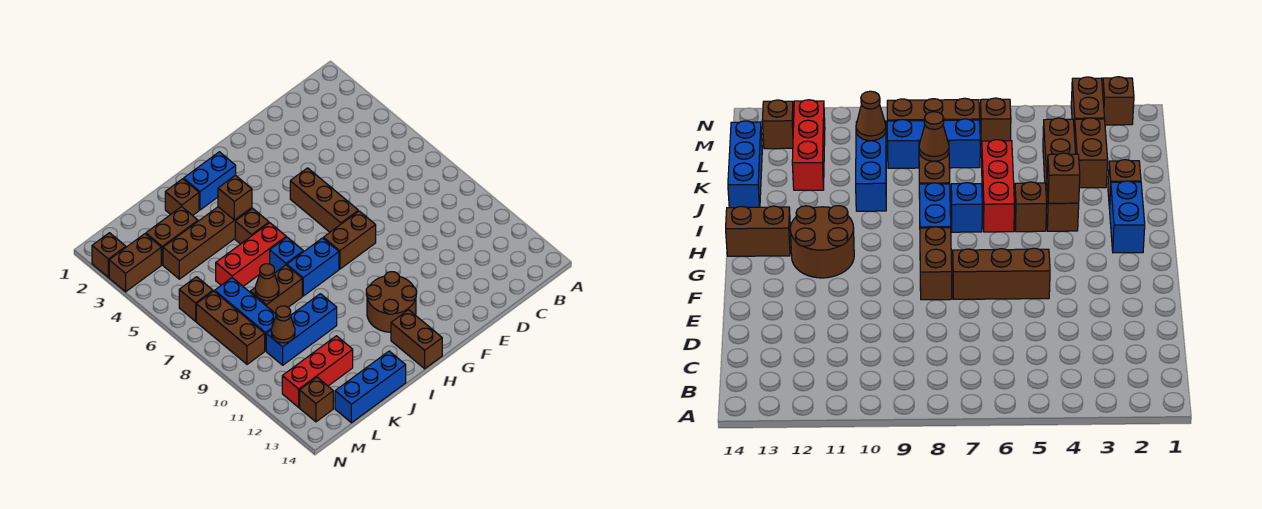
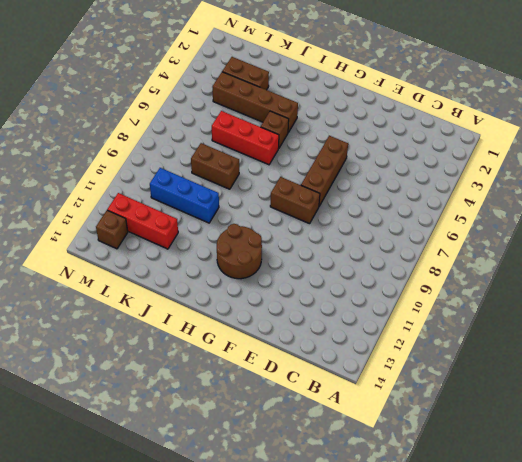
none -> blue 1x2 brick [184,152,236,210]
none -> blue 1x2 brick [287,238,339,296]
none -> brown 1x2 brick [391,310,442,369]

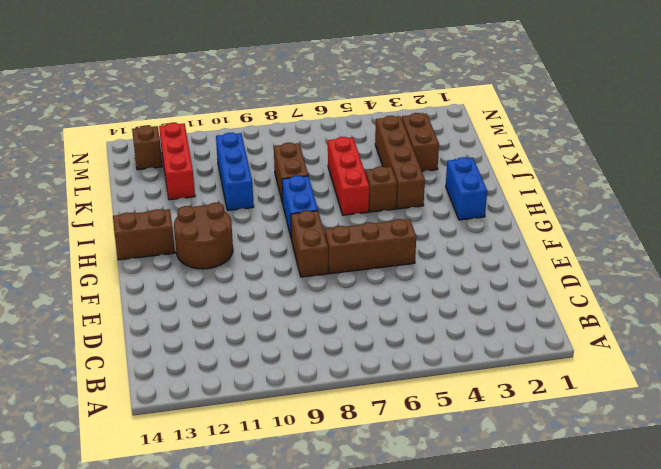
none -> blue 1x1 brick [270,237,303,273]
none -> brown 1x1 brick [165,179,199,216]
none -> blue 1x3 brick [335,351,406,423]

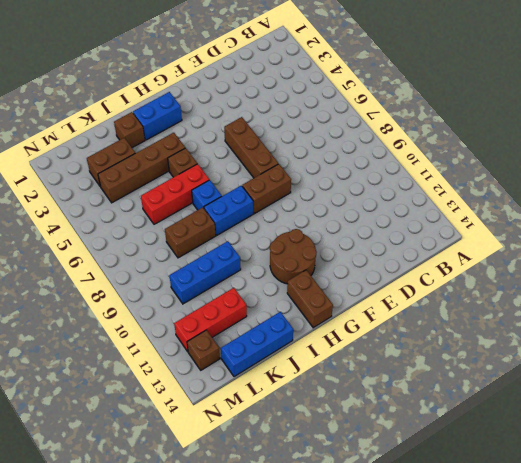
none -> blue 1x3 brick [215,278,276,351]
none -> brown 1x2 brick [109,234,161,292]
none -> brown 1x1 brick [179,277,213,321]

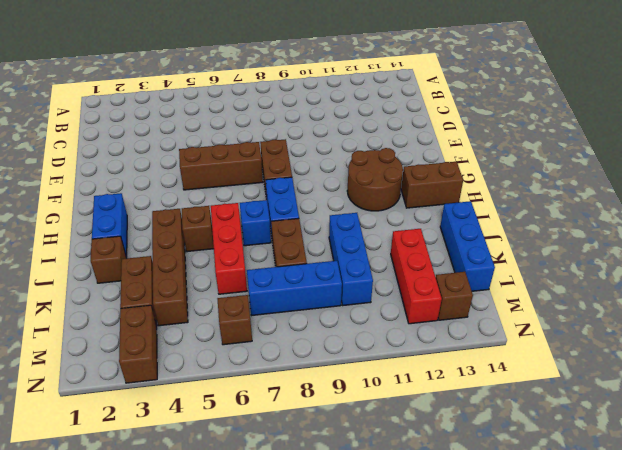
none -> brown 1x3 brick [196,291,265,364]
none -> brown 1x1 brick [92,233,126,277]
none -> brown 1x1 brick [218,175,252,220]

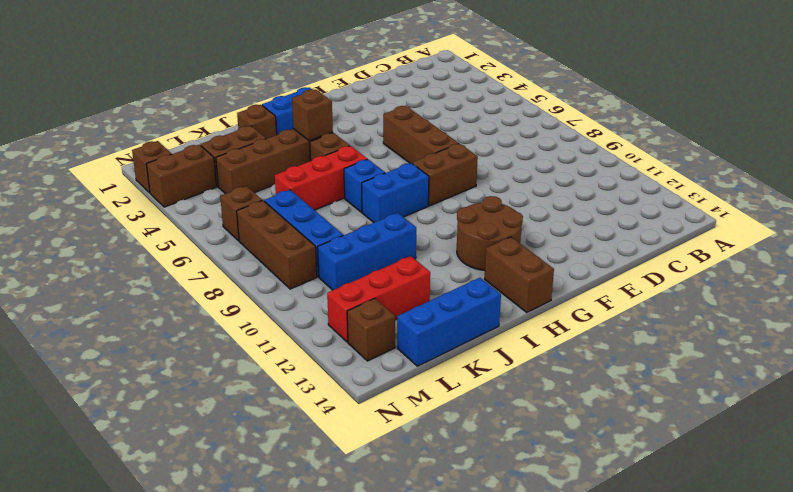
none -> brown 1x2 brick [250,265,302,314]
none -> brown 1x1 cone [255,264,279,301]
none -> brown 1x1 cone [271,306,295,343]

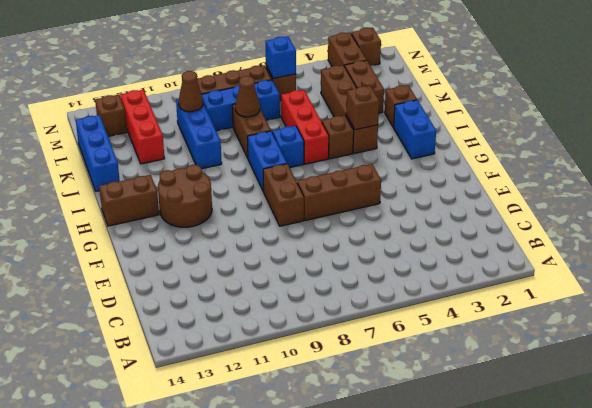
blue 1x1 brick [266,36,296,79] -> none

